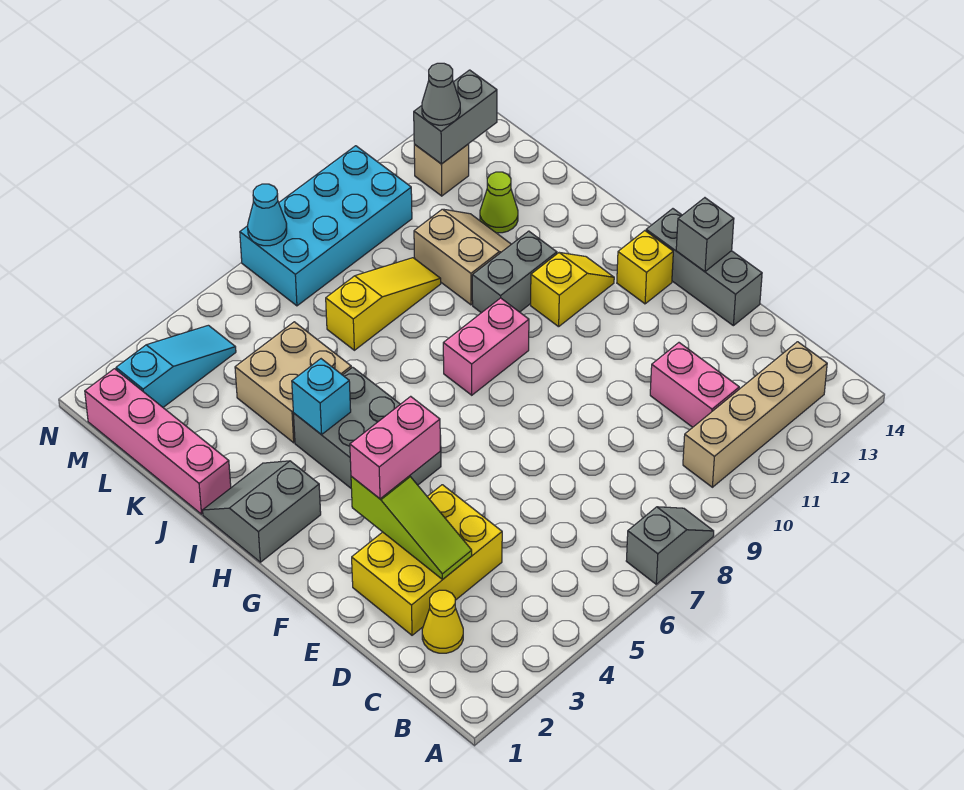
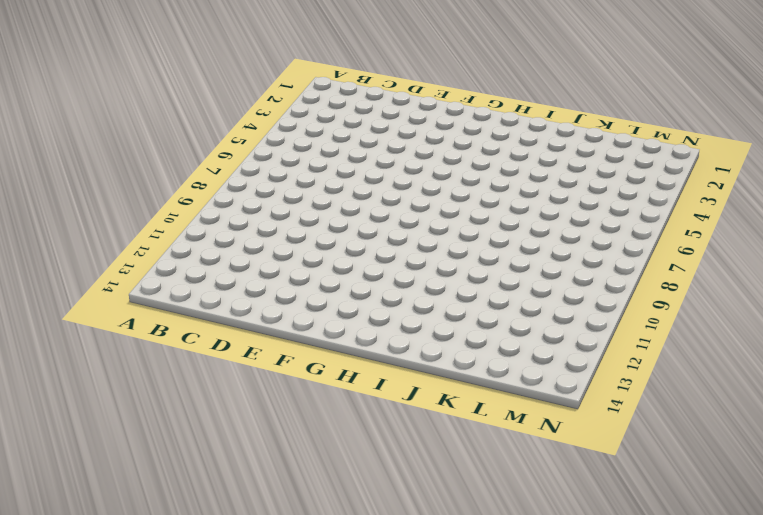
none -> grey 1x2 slope [626,507,714,584]
none -> tan 1x4 brick [683,342,827,487]
none -> yellow 1x1 cone [422,590,463,653]

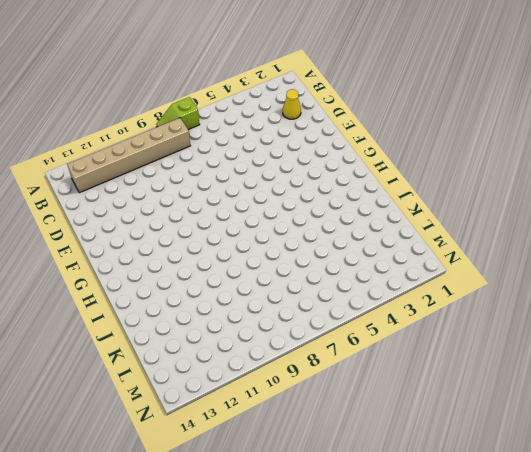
lime 1x2 slope [156,97,200,130] -> grey 1x2 slope [626,507,714,584]
tan 1x6 brick [67,118,191,193] -> tan 1x4 brick [683,342,827,487]
none -> pink 1x2 brick [650,343,739,427]
none -> yellow 2x3 brick [352,485,502,635]
none -> grey 1x3 brick [646,209,762,326]

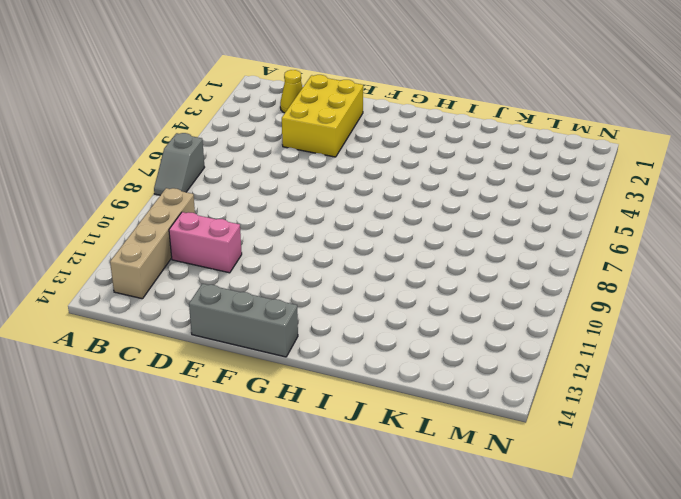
none -> grey 2x3 brick [293,367,441,488]
none -> yellow 1x1 brick [617,231,673,304]
none -> grey 2x2 slope [203,461,321,562]

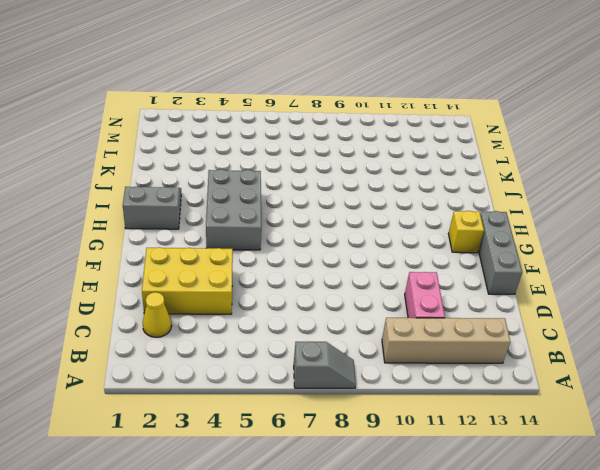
none -> pink 1x2 brick [443,298,529,395]
none -> yellow 1x2 slope [531,253,614,327]
none -> grey 1x2 brick [472,231,557,313]

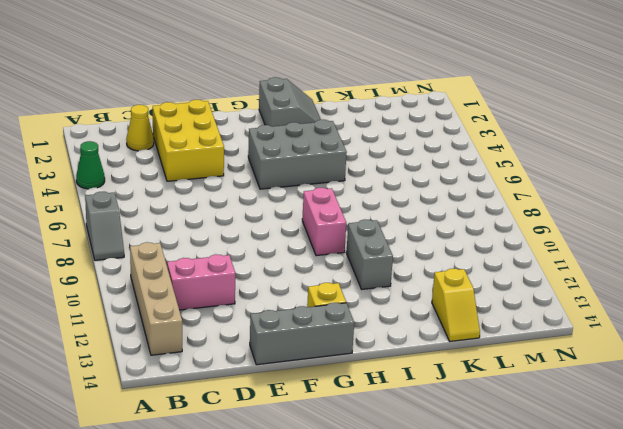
green 1x1 cone [76,141,105,189] -> none
yellow 1x2 slope [432,269,480,341] -> yellow 1x2 slope moved to [531,253,614,327]
none -> pink 1x4 brick [85,369,231,514]
none -> tan 2x2 brick [235,322,351,443]
none -> tan 2x2 slope [414,209,511,305]

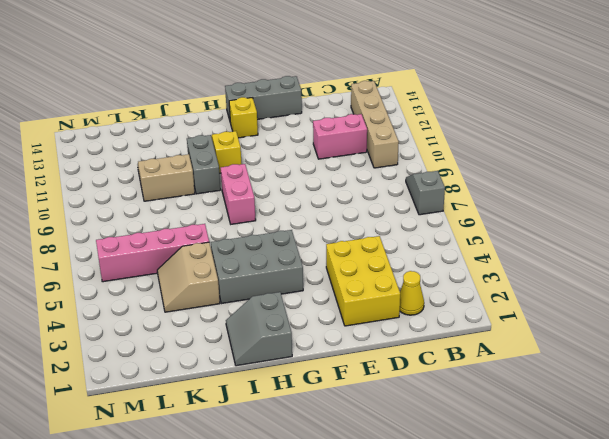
tan 2x2 slope [157,242,220,312] -> tan 2x2 brick [235,322,351,443]
pink 1x4 brick [96,224,209,282] -> pink 1x4 brick moved to [85,369,231,514]
none -> yellow 1x3 slope [326,258,441,350]
none -> lime 1x1 cone [480,172,518,233]
none -> cyan 1x3 slope [116,325,236,407]

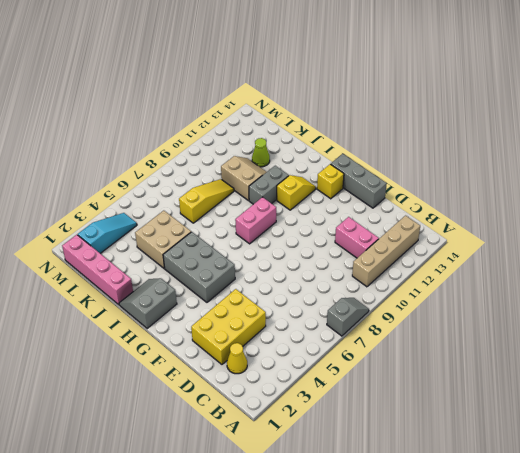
none -> cyan 2x4 brick [240,146,412,306]
none -> tan 1x1 brick [414,144,469,196]
none -> lime 1x3 slope [351,476,472,579]

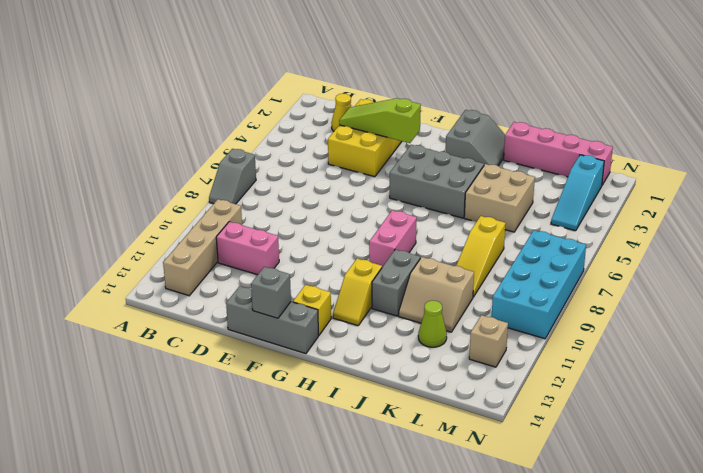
none -> cyan 1x1 brick [292,359,351,435]
none -> grey 1x2 brick [414,70,497,164]
none -> cyan 1x1 cone [248,184,287,246]

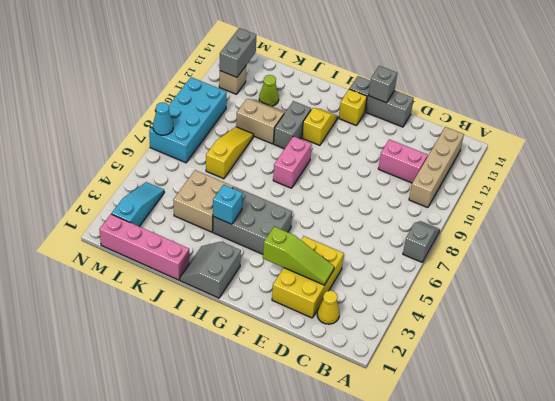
none -> pink 1x2 brick [350,396,440,499]
none -> grey 1x1 cone [422,63,460,125]

